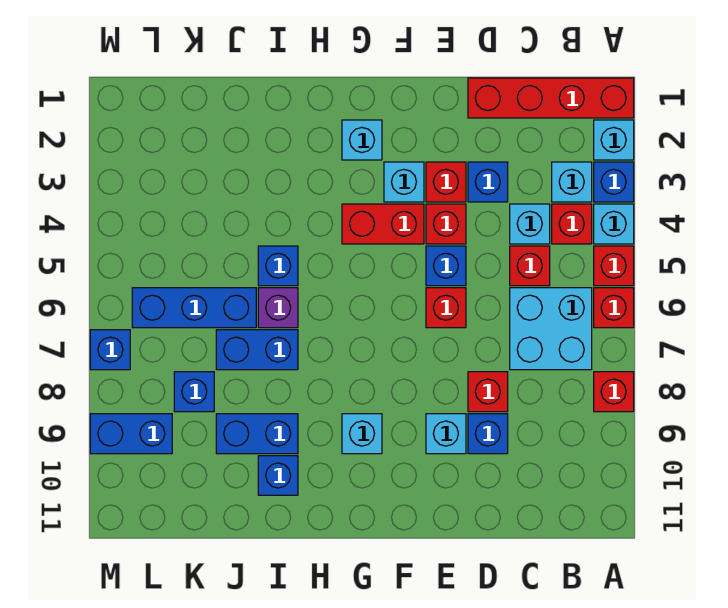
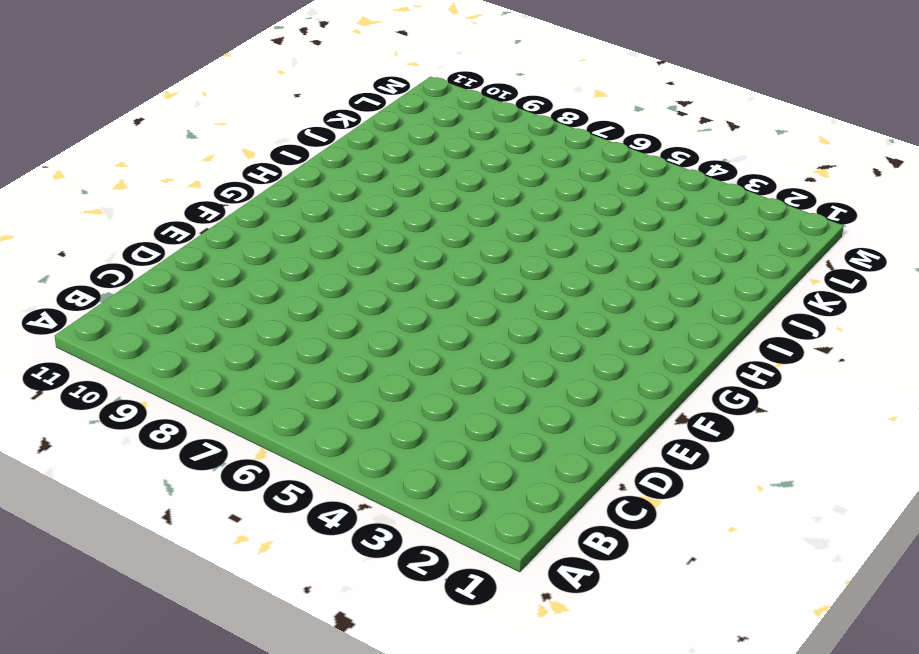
none -> red 1x4 brick [468,78,634,118]
none -> cyan 1x1 brick [594,120,634,160]
none -> blue 1x1 brick [594,162,634,202]
none -> cyan 1x1 brick [594,204,634,244]

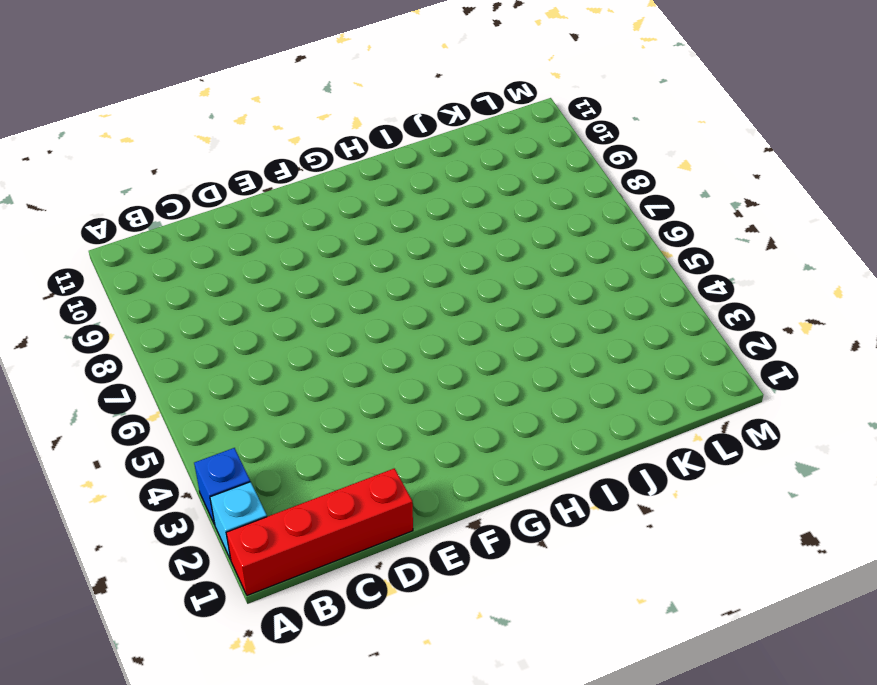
none -> cyan 1x1 brick [594,204,634,244]
none -> red 1x1 brick [594,246,634,286]
none -> red 1x1 brick [594,288,634,328]
none -> red 1x1 brick [594,372,634,412]

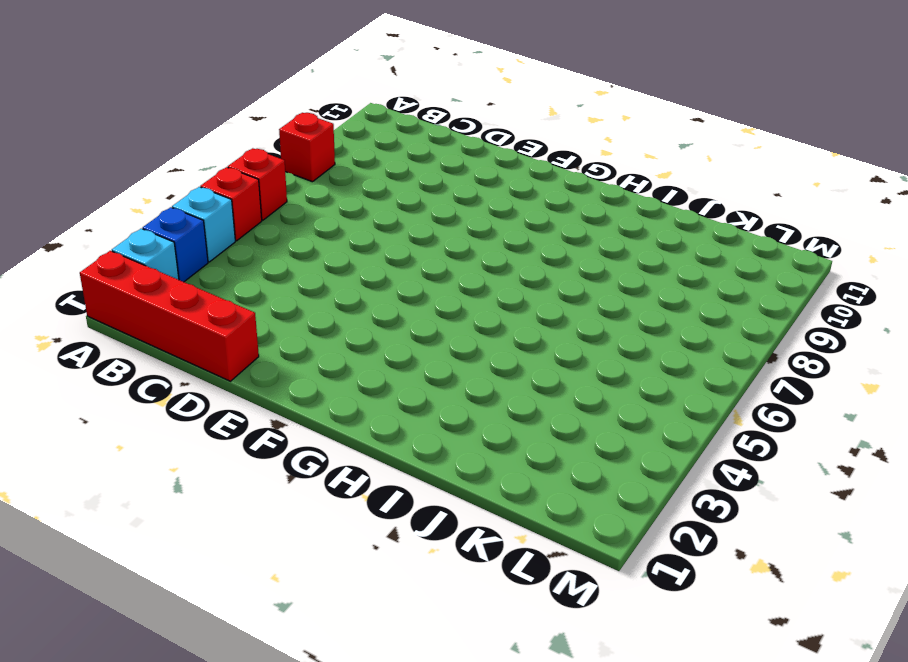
none -> cyan 1x1 brick [552,162,592,202]
none -> red 1x1 brick [552,204,592,244]
none -> cyan 2x2 brick [510,288,592,370]
none -> cyan 1x1 brick [510,204,550,244]

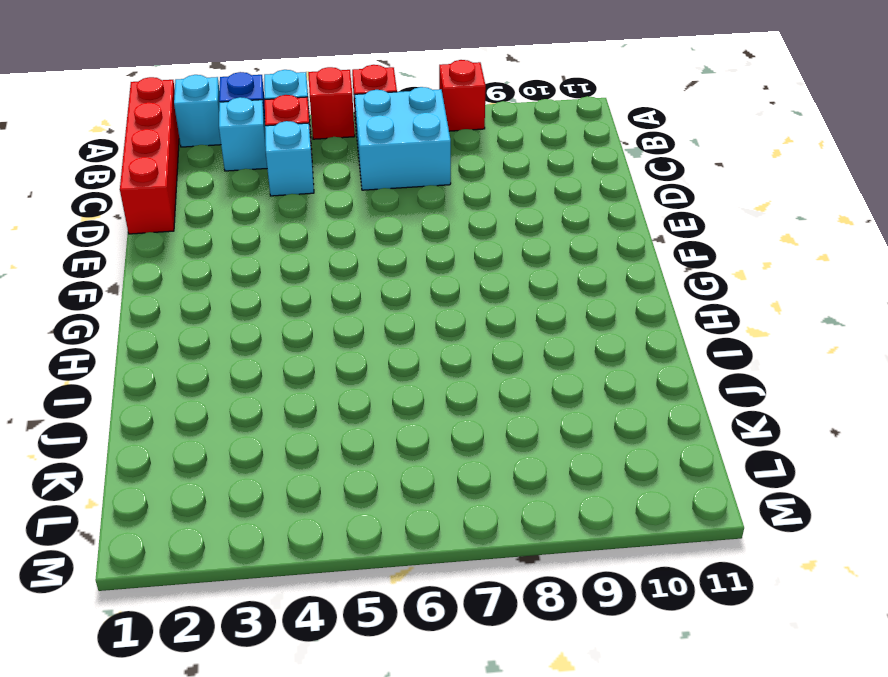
none -> red 1x1 brick [510,246,550,286]
none -> blue 1x1 brick [468,162,508,202]
none -> red 1x1 brick [468,372,508,412]
none -> blue 1x1 brick [468,414,508,454]

